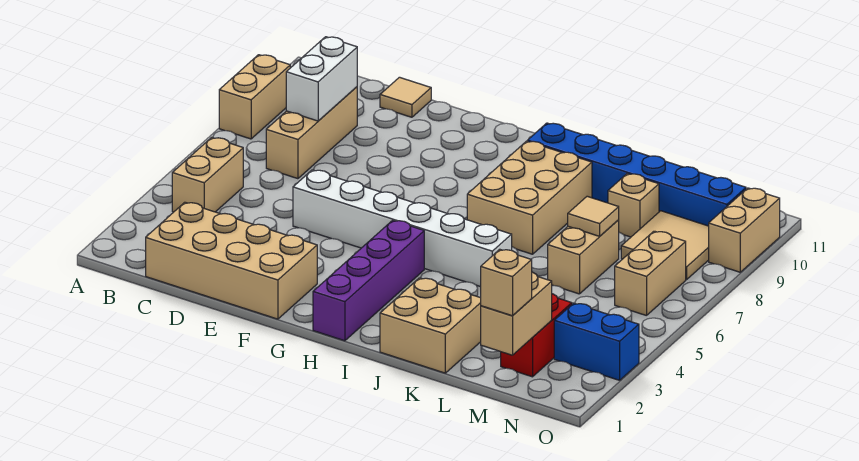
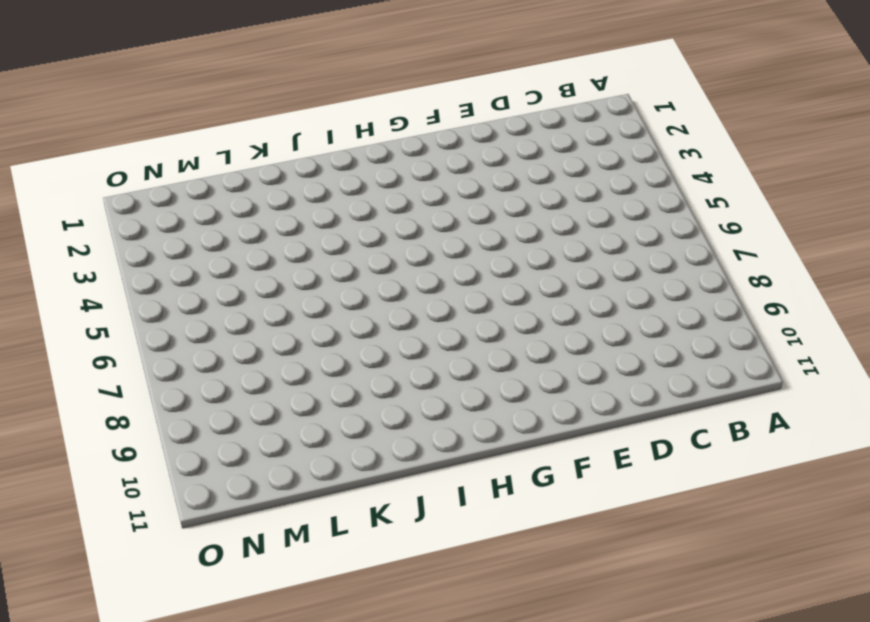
none -> tan 1x2 brick [219,55,290,139]
none -> tan 1x2 brick [172,137,243,212]
none -> tan 2x4 brick [146,202,317,319]

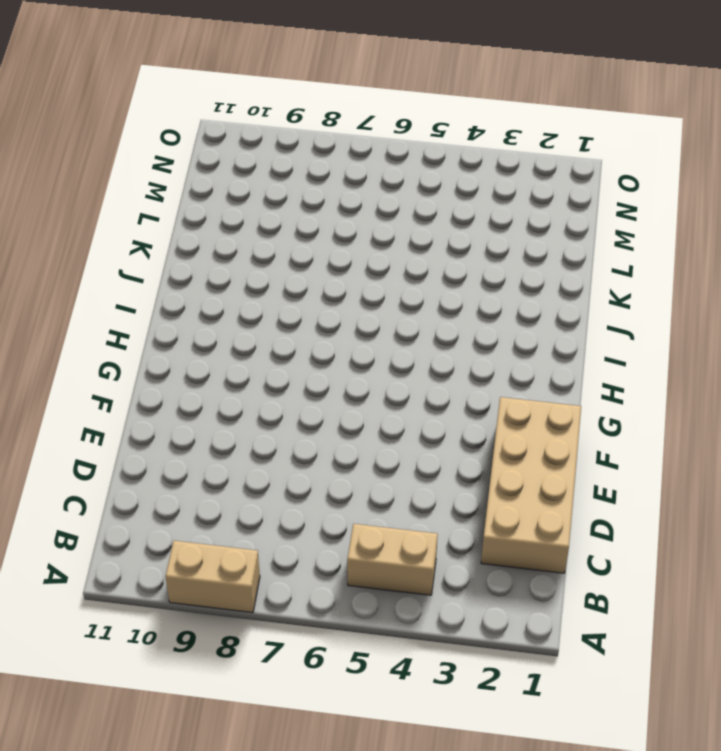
none -> tan 1x3 brick [266,87,357,179]
none -> tan 1x1 tile [380,77,431,117]
none -> white 1x6 brick [293,170,512,287]

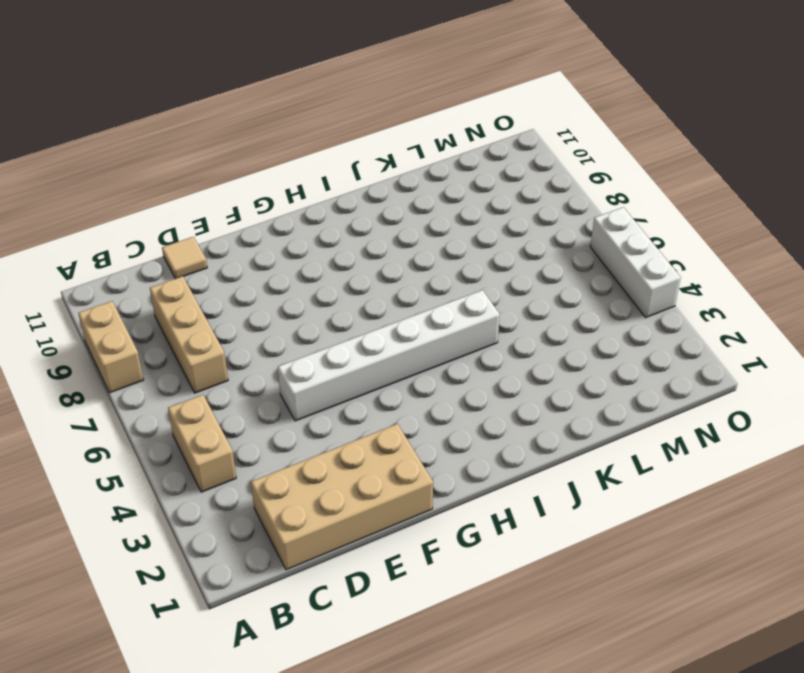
white 1x3 brick [590,207,681,317] -> none
none -> purple 1x4 brick [313,220,424,341]
none -> tan 2x3 brick [467,141,592,254]
none -> blue 1x6 brick [528,123,746,226]

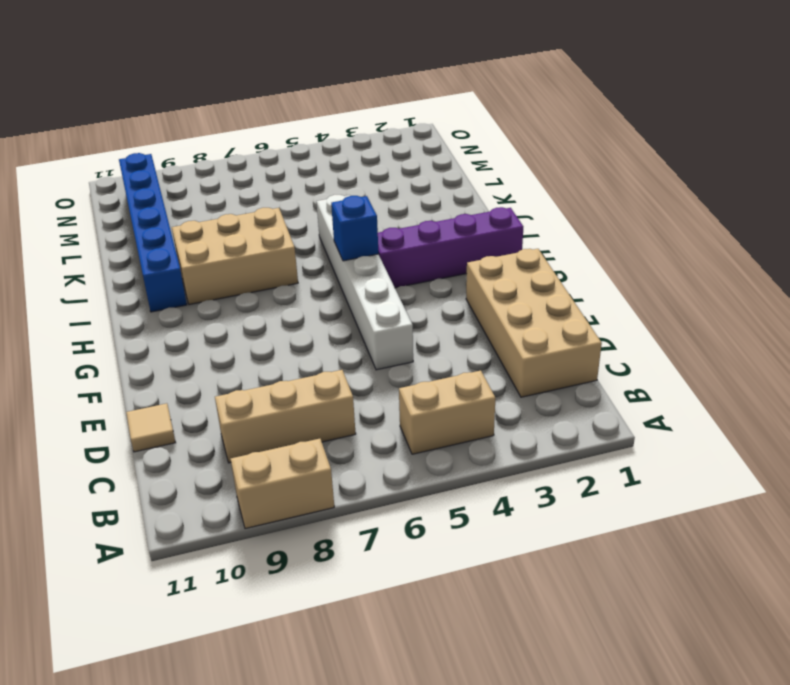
blue 1x1 brick [331,196,379,261] -> none
none -> tan 2x2 brick [380,278,481,373]
none -> tan 1x2 brick [548,220,619,294]
none -> tan 1x1 brick [608,174,659,237]

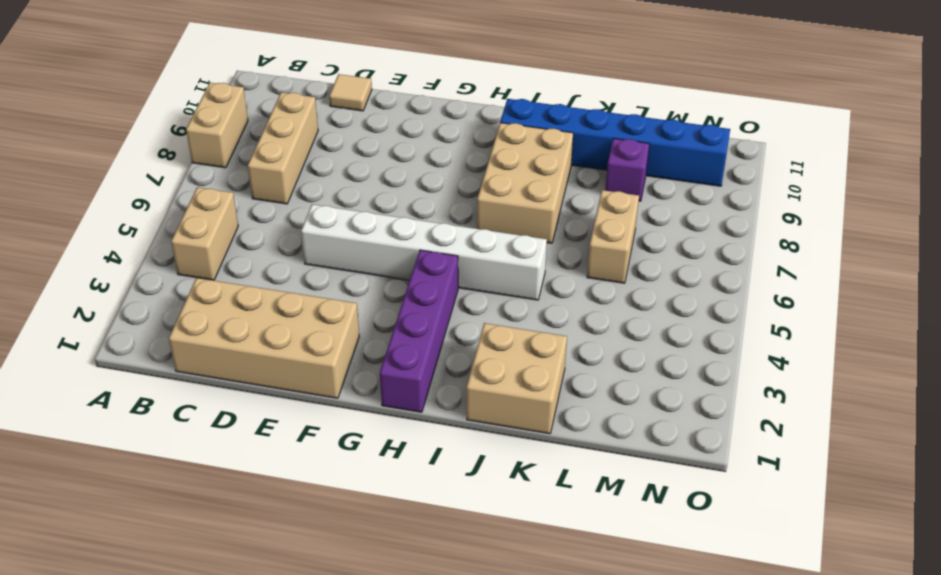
purple 1x1 brick [605,138,649,201] -> tan 1x1 brick [608,174,659,237]
none -> red 1x2 brick [501,294,572,377]
none -> tan 2x2 tile [621,211,709,279]
none -> blue 1x2 brick [554,303,639,380]

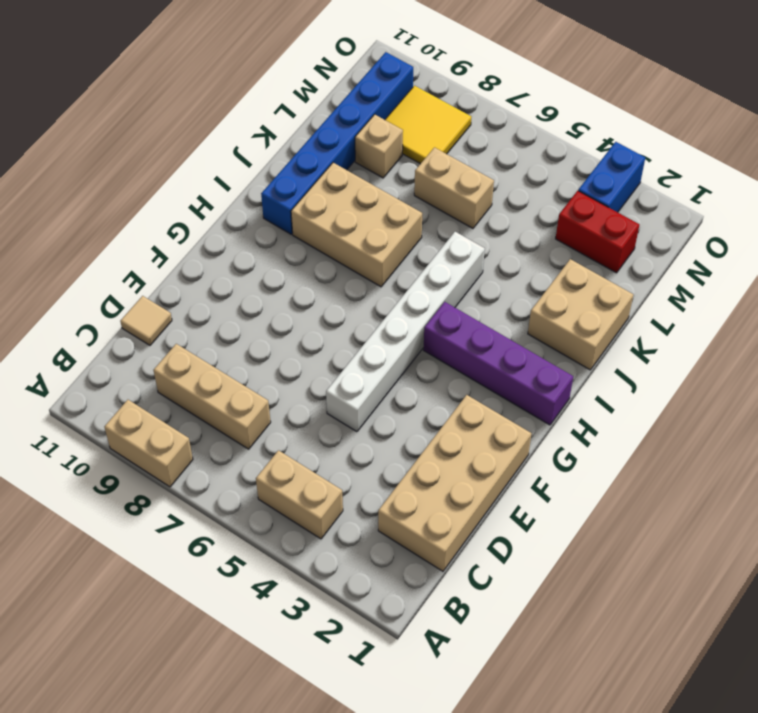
yellow 2x2 tile [385,86,471,164] -> tan 2x2 tile [621,211,709,279]
none -> tan 1x2 brick [615,231,686,316]
none -> tan 1x2 brick [709,188,780,272]
none -> white 1x2 brick [286,37,357,121]

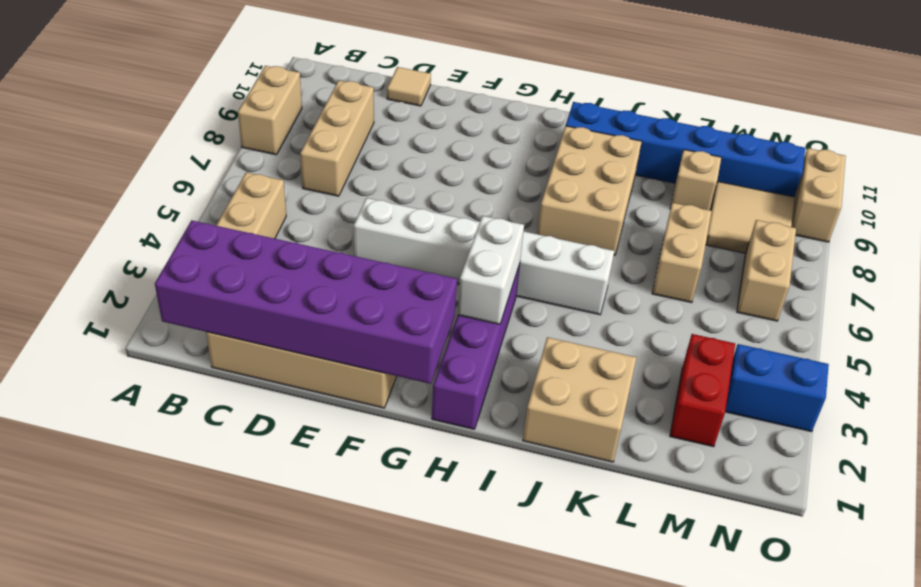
purple 2x6 brick [155,220,457,384] -> none
white 1x2 brick [458,216,524,324] -> white 1x2 brick moved to [286,37,357,121]
none -> tan 1x1 tile [568,196,619,236]
none -> tan 1x2 brick [481,272,552,355]
none -> tan 1x1 brick [481,249,532,316]

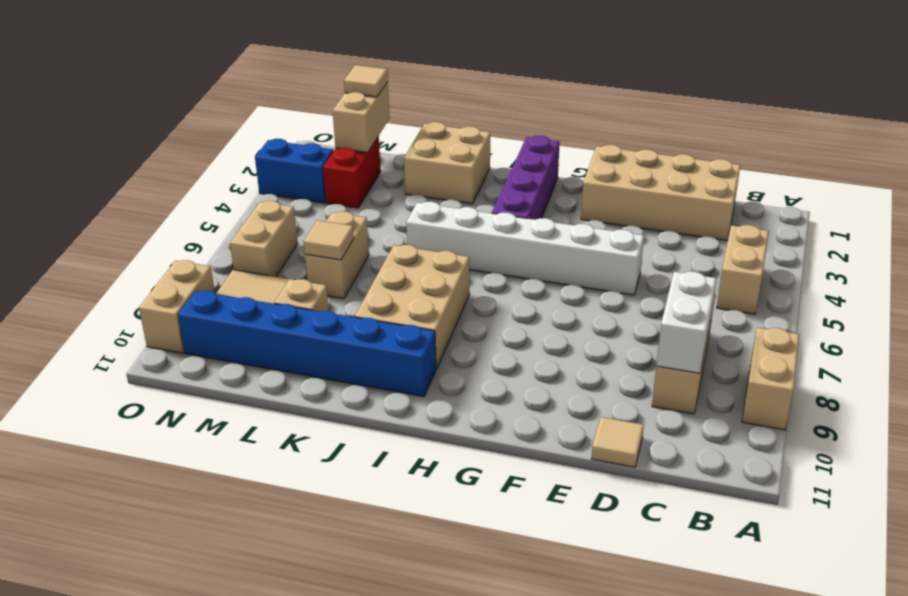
tan 1x1 tile [344,65,388,97] -> tan 1x1 brick [481,249,532,316]

